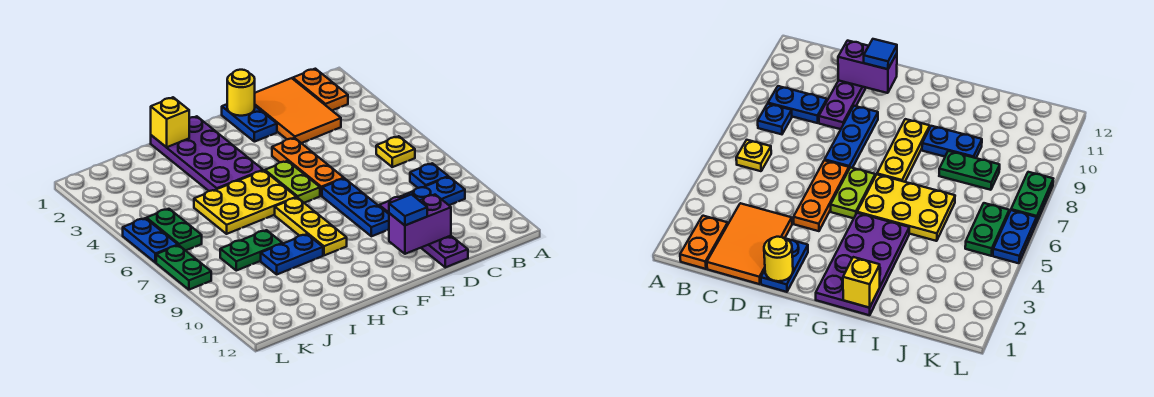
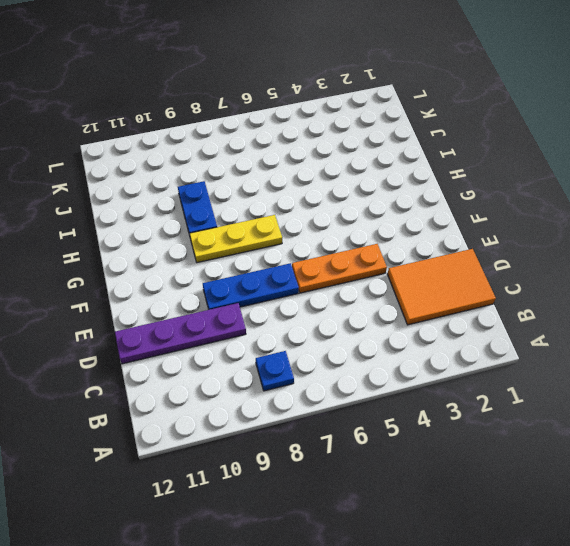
none -> orange 1x2 plate [293,69,348,110]
none -> yellow 1x1 plate [376,136,415,167]
none -> blue 1x2 plate [403,177,465,205]

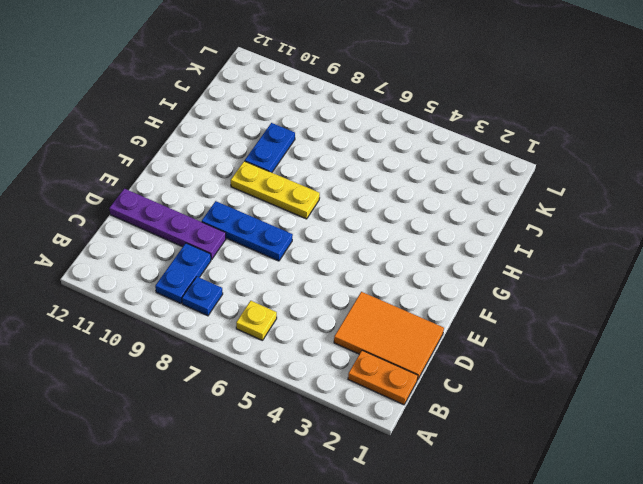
none -> blue 1x2 plate [222,104,277,142]
none -> orange 1x3 plate [272,138,344,196]
none -> lime 1x2 plate [265,161,320,203]

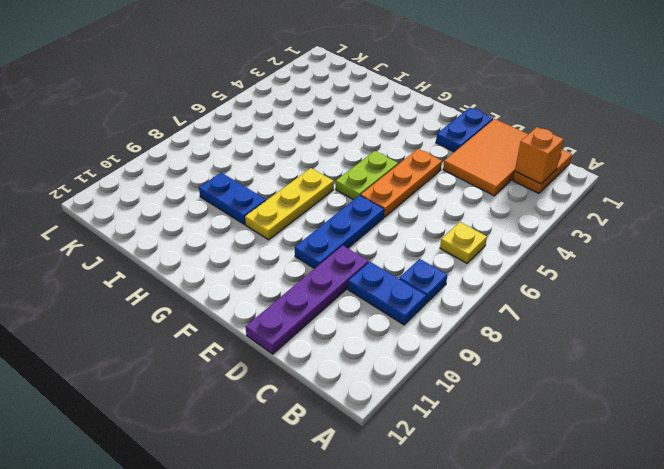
orange 1x1 brick [515,127,564,184] -> none
none -> purple 2x4 plate [151,116,263,191]
none -> yellow 2x3 plate [194,170,296,234]
none -> green 1x2 plate [220,230,283,271]

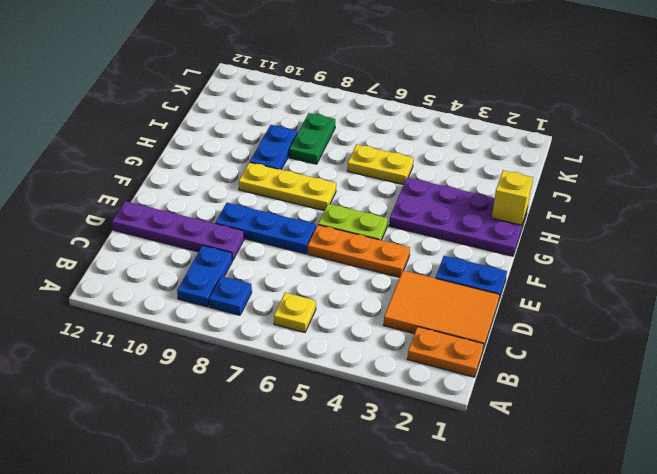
yellow 1x2 plate [347,145,414,185] -> yellow 2x3 plate [194,170,296,234]
none -> green 1x2 plate [146,209,202,251]
none -> blue 1x2 plate [123,218,178,263]
none -> green 1x2 plate [156,245,211,290]

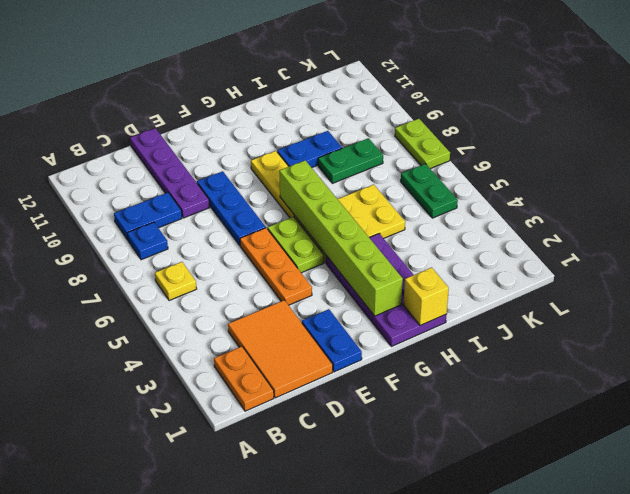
lime 1x6 brick [279,160,403,316] -> none
lime 1x2 plate [395,119,450,169] -> green 1x2 plate [156,245,211,290]
none -> blue 1x2 plate [123,218,178,263]
none -> purple 1x2 brick [389,195,451,254]
none -> yellow 1x1 round brick [227,70,255,116]

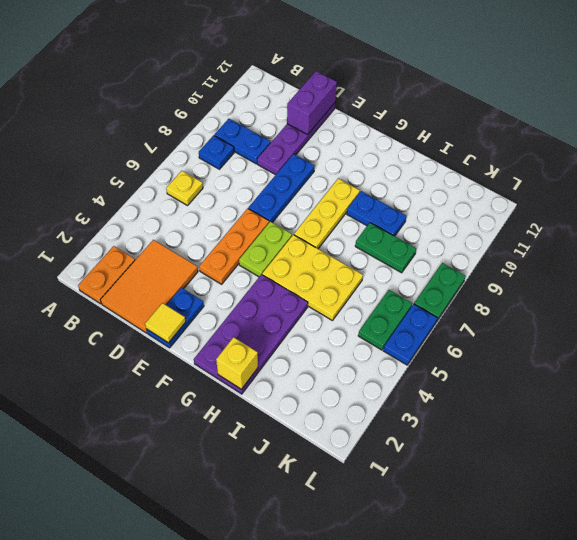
purple 1x2 brick [287,71,337,135] -> purple 1x2 brick turned to [389,195,451,254]
yellow 1x1 tile [145,303,186,343] -> yellow 1x1 round brick [227,70,255,116]
none -> blue 1x1 tile [389,194,427,225]

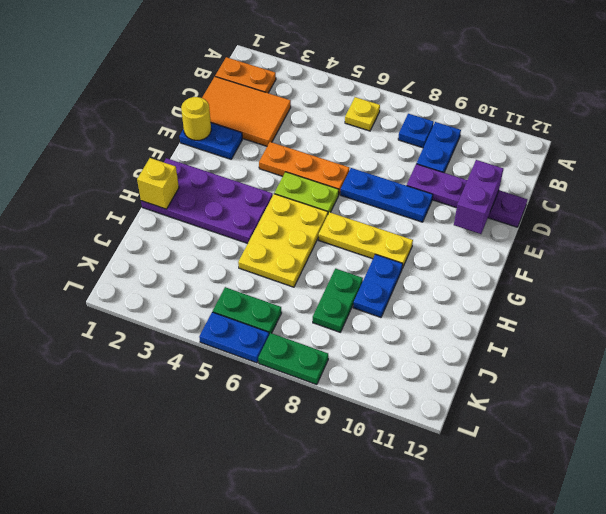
none -> blue 1x1 tile [389,194,427,225]

